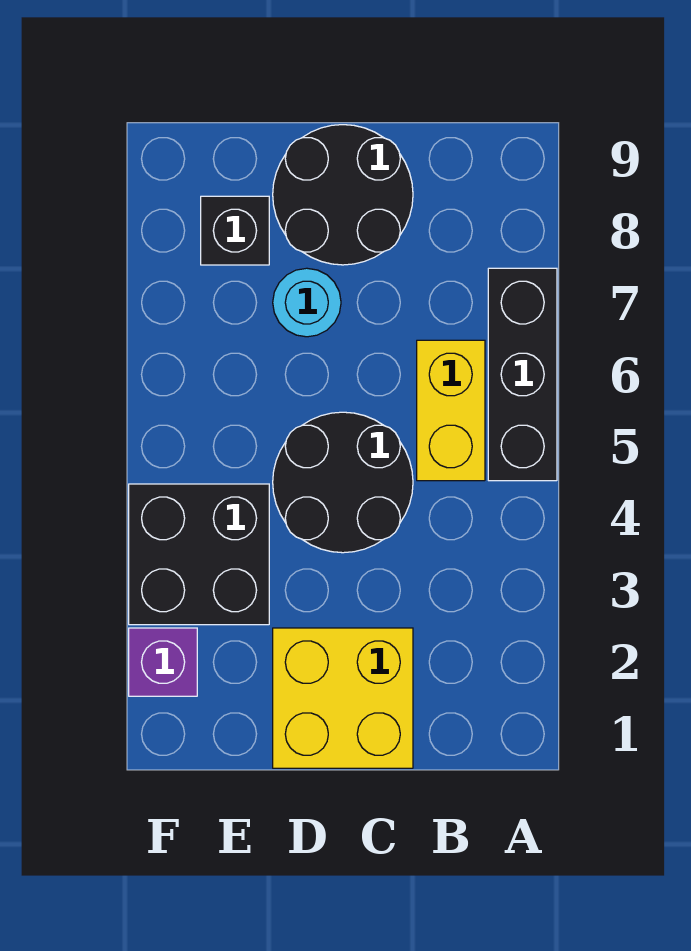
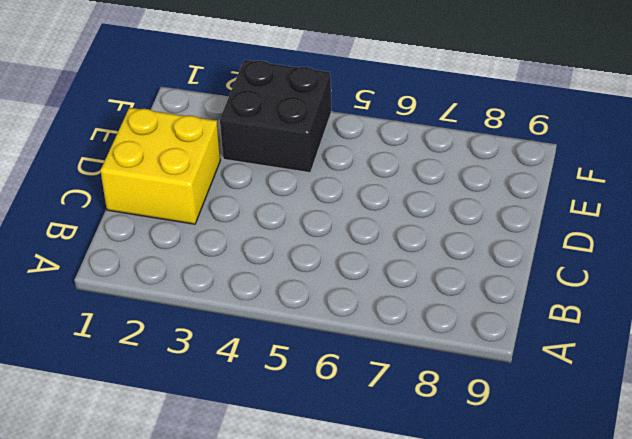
none -> black 1x3 brick [488,268,557,481]
none -> yellow 1x2 brick [417,340,485,481]

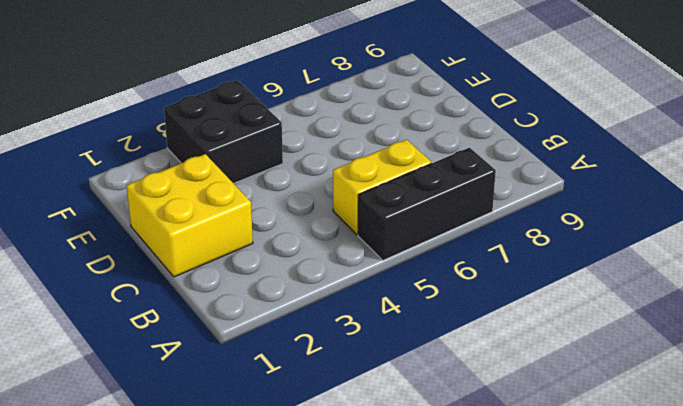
none -> black 2x2 round brick [273,412,413,553]
none -> black 2x2 round brick [273,125,413,265]

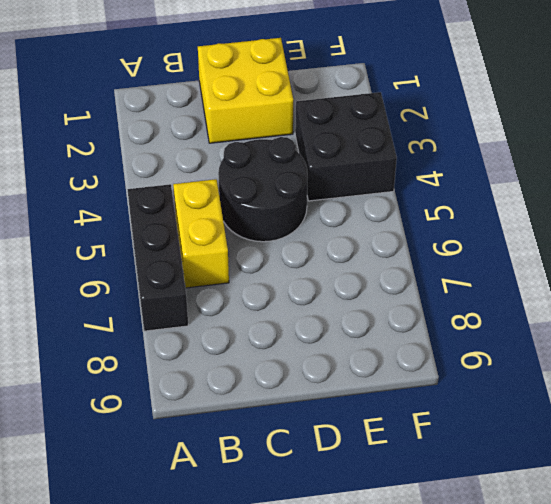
none -> black 2x2 round brick [273,125,413,265]
none -> cyan 1x1 round brick [273,268,341,337]

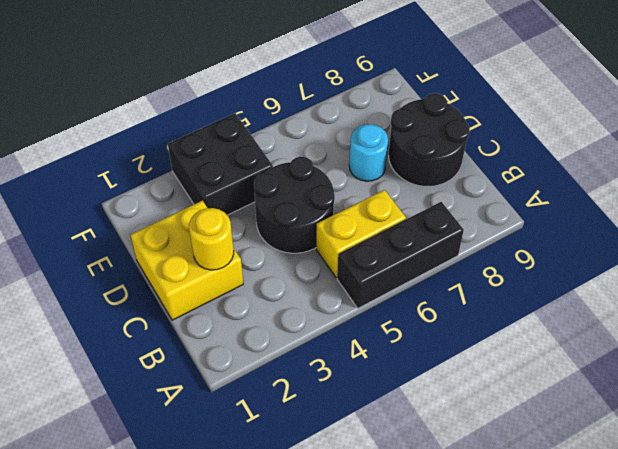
yellow 1x1 round brick [189,208,234,270] -> none
none -> black 1x1 brick [201,196,269,265]
none -> purple 1x1 brick [129,628,197,696]

